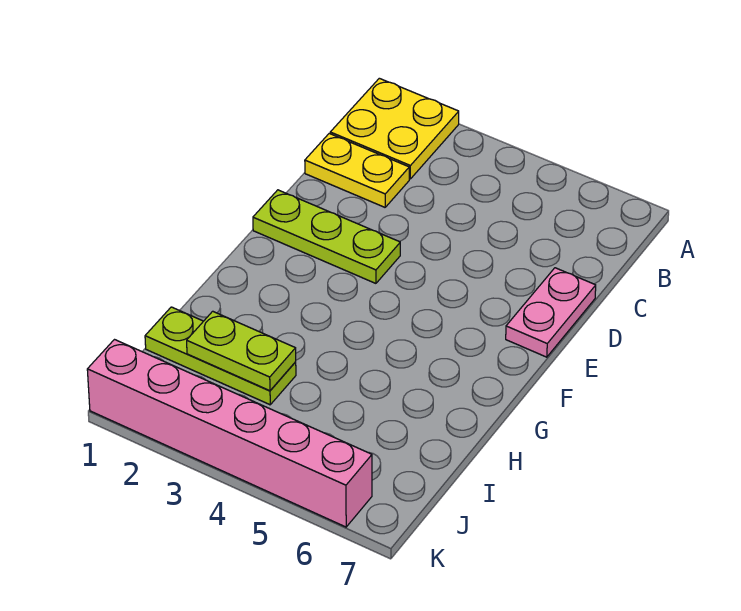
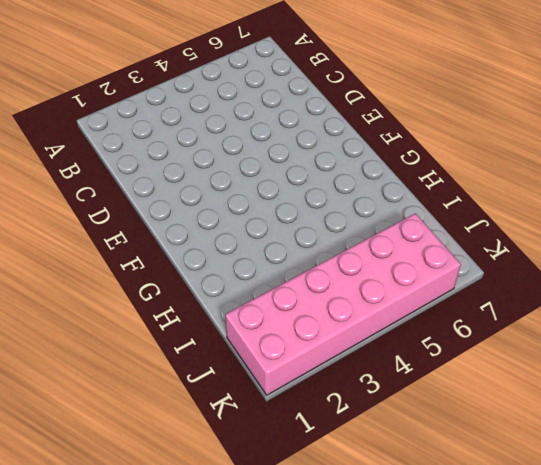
pink 2x6 brick [225,213,461,395] -> pink 1x6 brick [87,340,372,527]
none -> yellow 2x2 plate [330,78,459,179]
none -> yellow 1x2 plate [305,134,409,207]

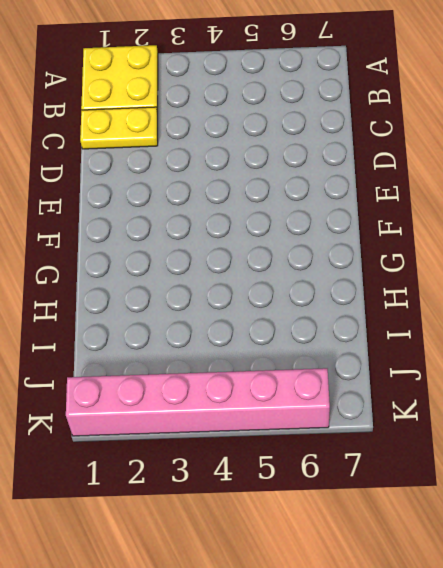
none -> pink 1x2 plate [506,268,596,357]
none -> lime 1x3 plate [253,190,400,283]

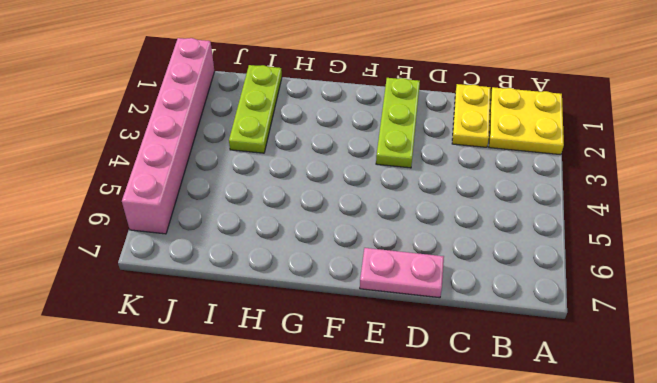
none -> lime 1x2 plate [187,311,296,391]

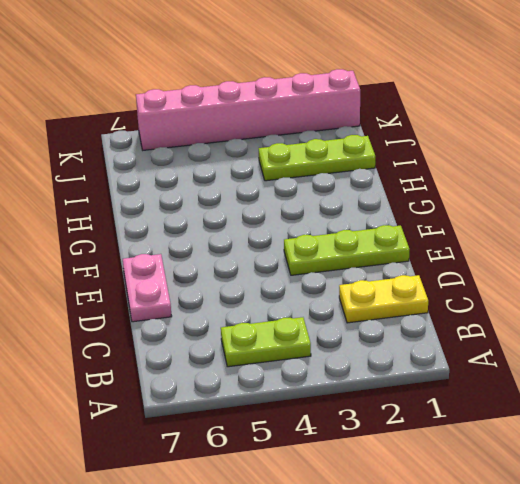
lime 1x2 plate [221,317,311,367] -> lime 1x2 plate moved to [187,311,296,391]
none -> yellow 2x2 plate [330,78,459,179]

